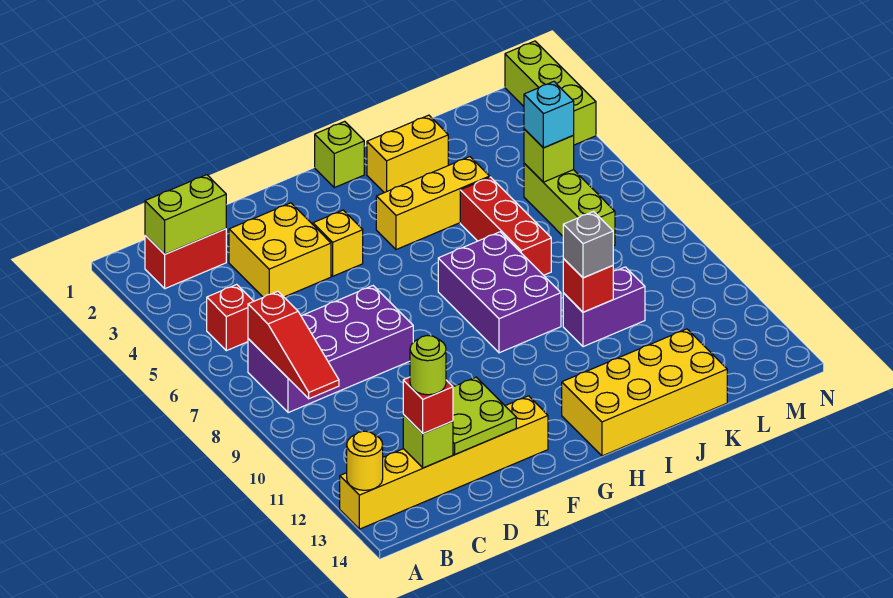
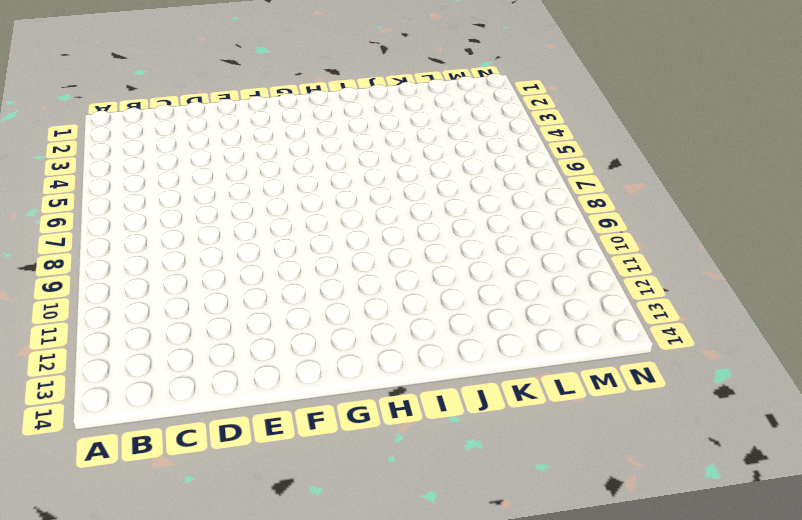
none -> yellow 1x6 brick [340,396,548,529]
none -> red 1x2 brick [145,229,226,289]
none -> red 1x1 brick [207,284,254,351]

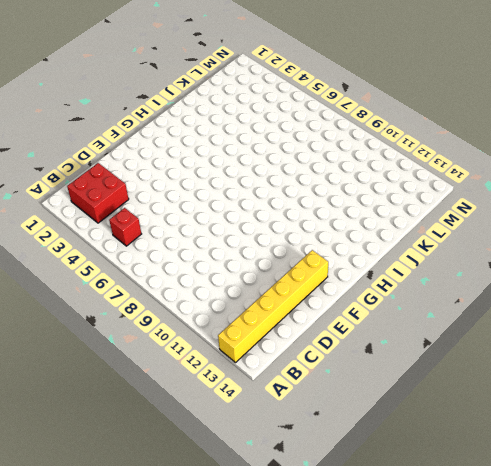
red 2x2 brick [67,163,129,223] -> red 1x2 brick [145,229,226,289]
none -> purple 2x4 brick [248,286,413,413]
none -> yellow 2x2 brick [229,203,331,297]
none -> yellow 1x1 brick [313,210,363,276]

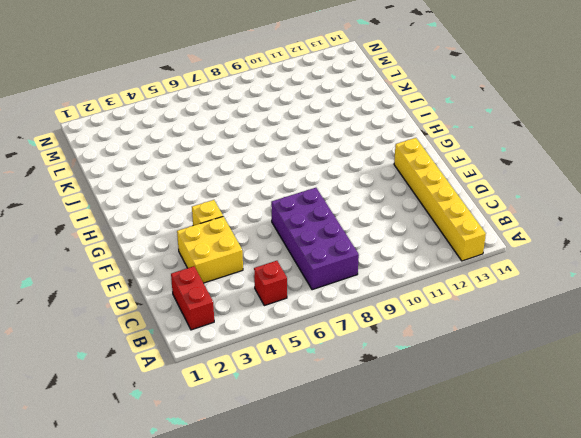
none -> lime 1x1 brick [315,121,364,188]
none -> yellow 1x3 brick [376,157,490,250]
none -> purple 2x3 brick [438,232,561,353]

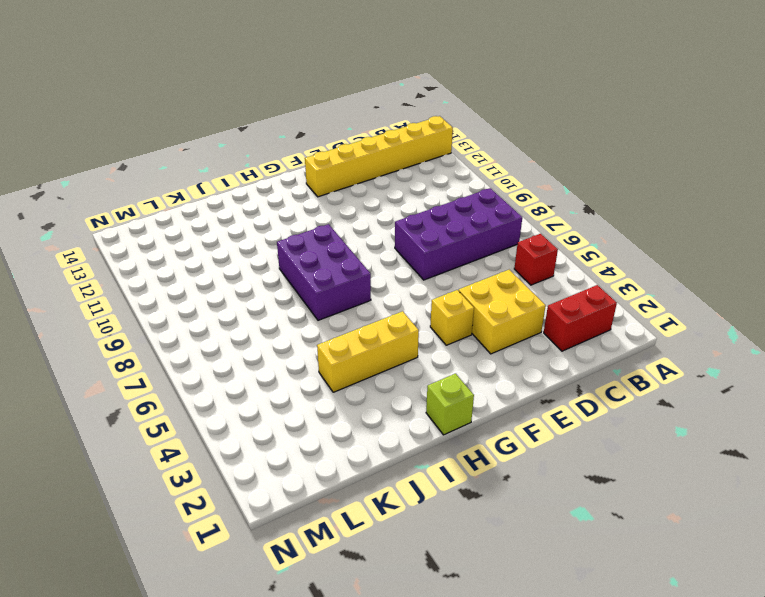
none -> yellow 2x4 brick [562,329,727,456]
none -> yellow 1x2 brick [367,115,448,193]
none -> red 1x3 brick [460,177,551,275]

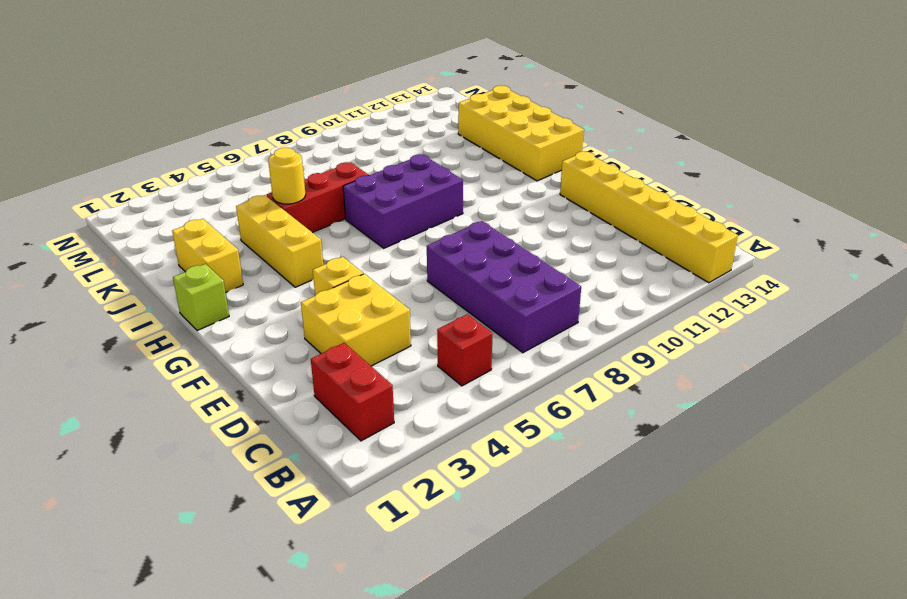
yellow 1x1 round brick [268,148,306,204] -> yellow 1x1 round brick moved to [347,431,383,490]
none -> purple 1x2 brick [563,267,645,347]
none -> lime 1x3 brick [524,163,615,246]
none -> lime 1x3 brick [505,41,596,145]

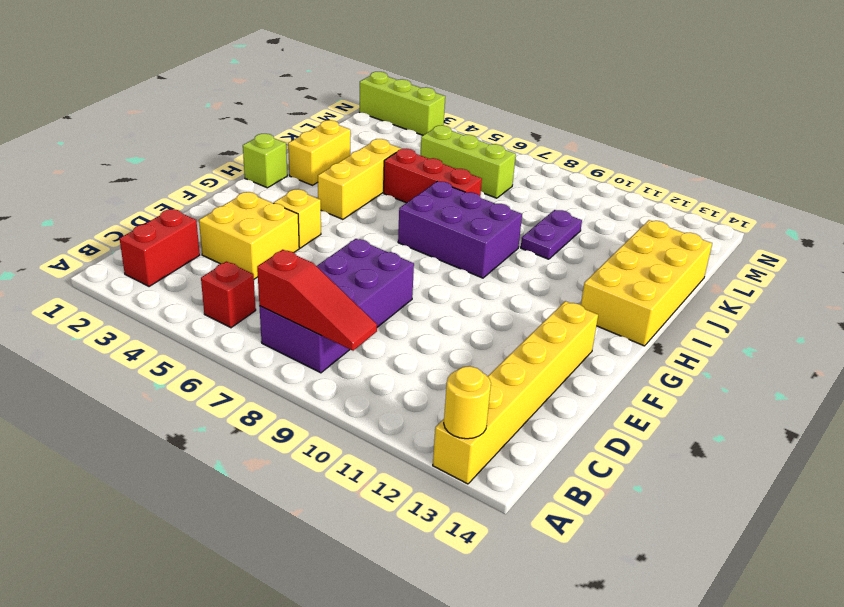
purple 1x2 plate [521,210,582,259] -> purple 1x2 brick [563,267,645,347]
none -> lime 1x2 brick [145,175,226,254]
none -> lime 1x1 brick [403,415,453,468]
none -> lime 2x2 plate [453,377,516,454]

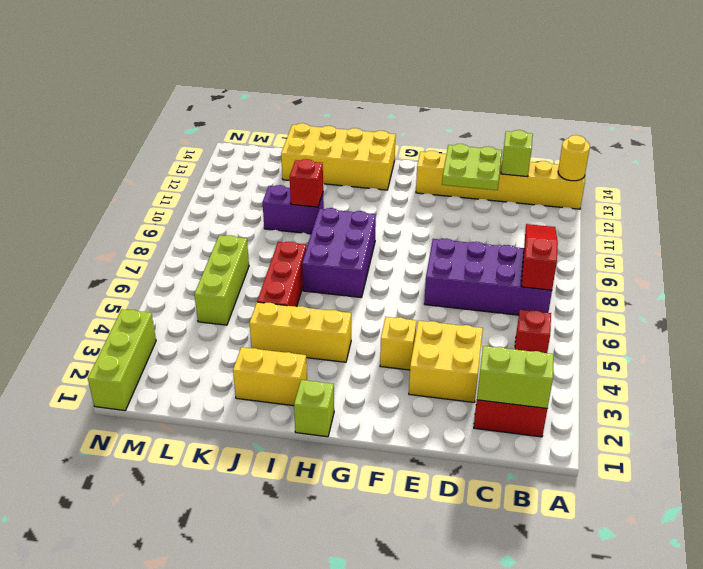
none -> lime 1x1 brick [524,129,574,182]
none -> red 1x1 brick [403,377,453,434]
none -> grey 1x1 brick [563,212,613,278]

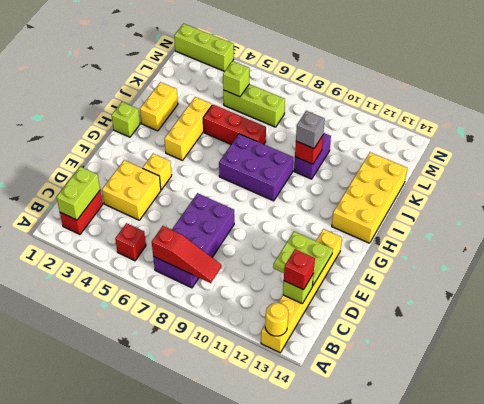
none -> cyan 1x1 brick [524,82,574,148]
none -> lime 1x1 round brick [410,336,446,395]

